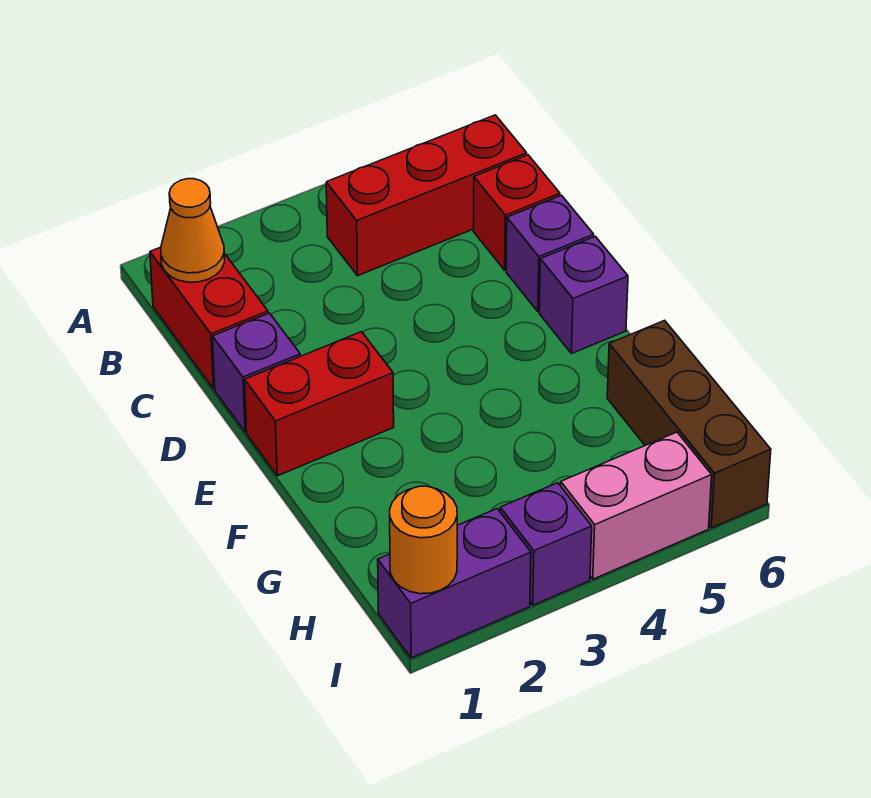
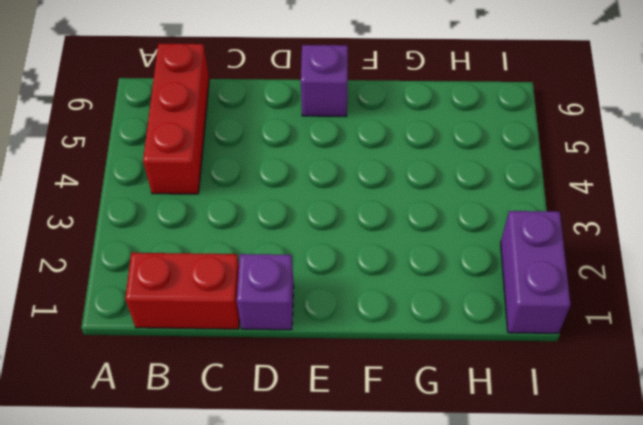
none -> red 1x1 brick [473,155,560,270]
none -> purple 1x1 brick [506,195,594,312]
none -> red 1x2 brick [245,332,394,476]

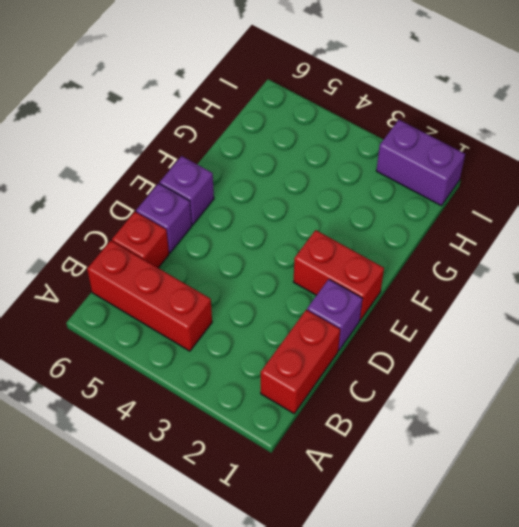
none -> brown 1x3 brick [607,320,771,528]
none -> purple 1x1 brick [500,483,592,605]
none -> pink 1x2 brick [561,432,712,579]

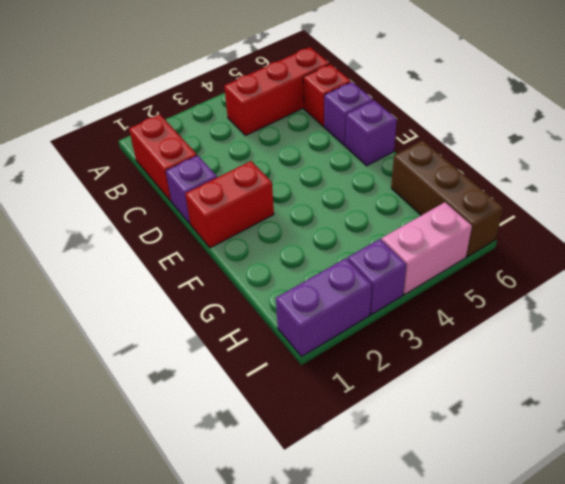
none -> orange 1x1 cone [161,179,225,282]
none -> orange 1x1 round brick [390,486,457,594]

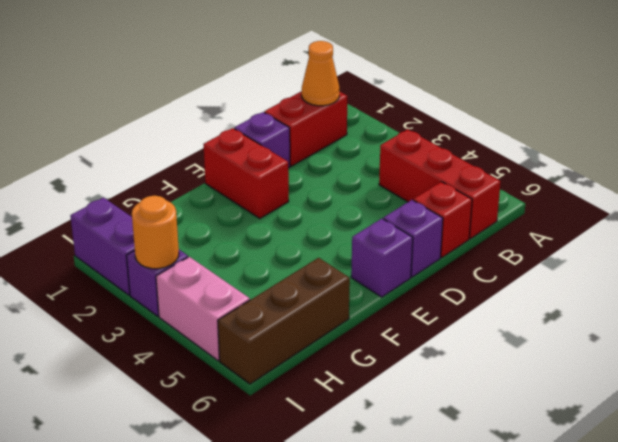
orange 1x1 round brick [132,196,179,269] -> orange 1x1 round brick moved to [390,486,457,594]

